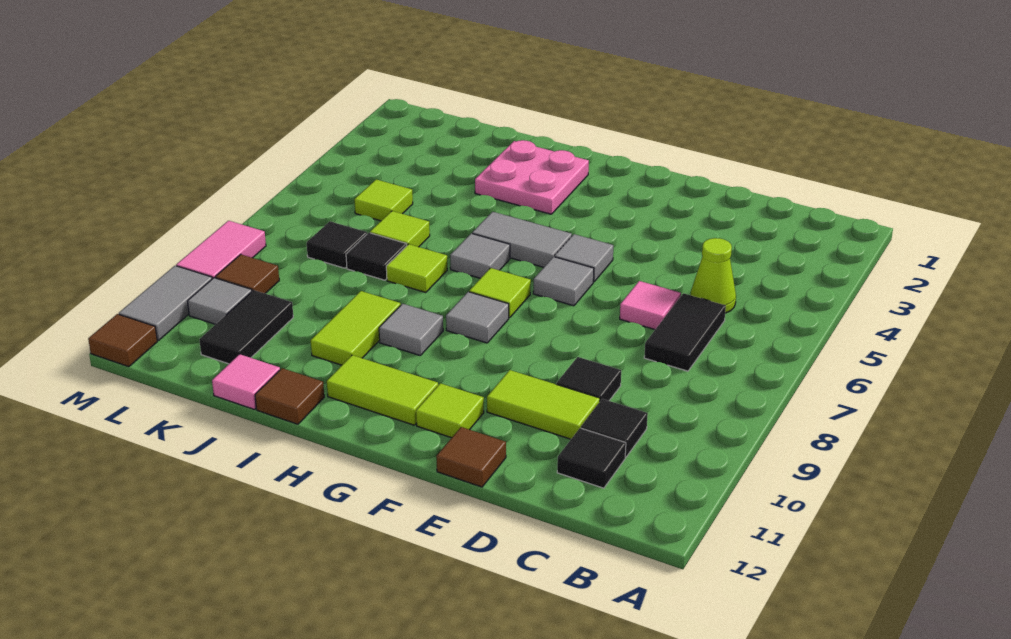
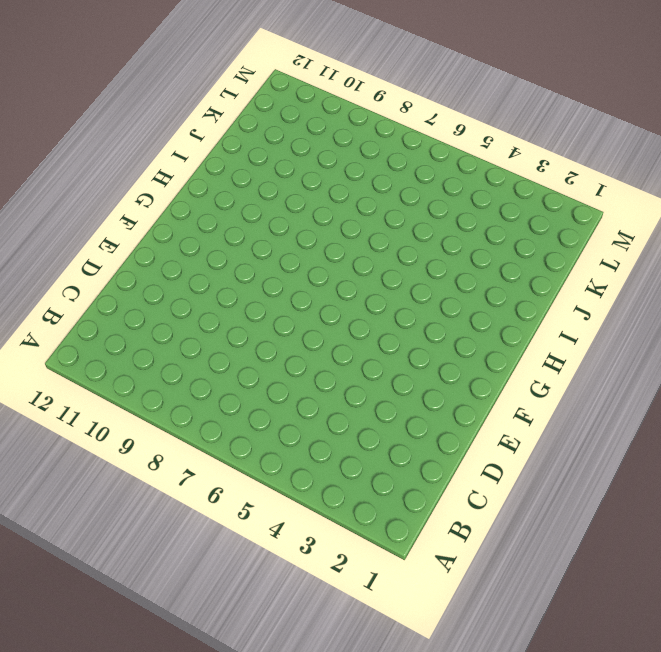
none -> lime 1x1 cone [690,238,736,313]
none -> black 1x2 tile [644,293,726,371]
none -> black 1x1 tile [581,399,648,457]
none -> black 1x1 tile [557,428,626,488]

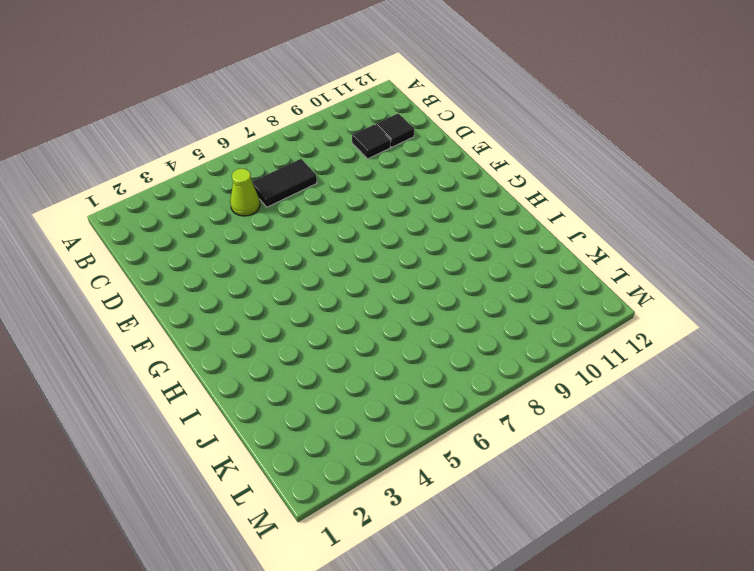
none -> pink 1x1 tile [620,281,681,329]
none -> black 1x1 tile [556,357,621,401]
none -> lime 1x2 tile [487,370,600,439]
none -> brown 1x1 tile [436,427,506,487]

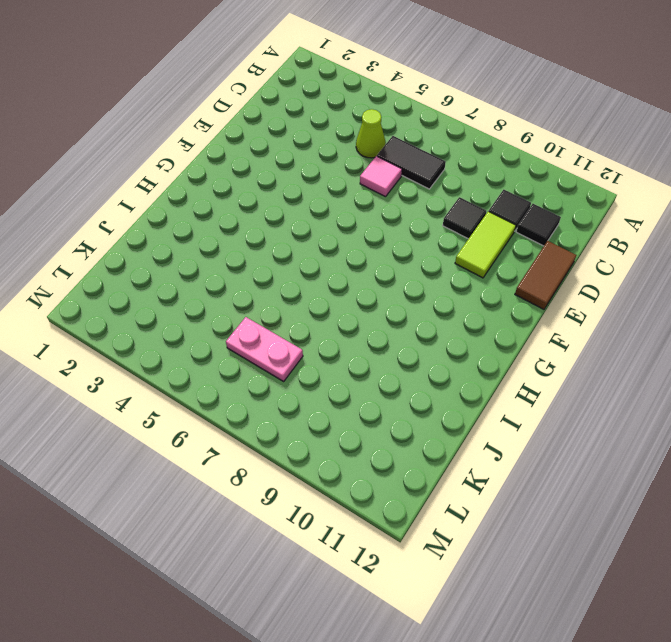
brown 1x2 tile [515,241,576,309] -> brown 1x1 tile [436,427,506,487]
pink 1x2 plate [226,317,303,381] -> black 1x1 tile [307,221,367,268]
none -> grey 1x1 tile [555,234,613,282]
none -> grey 1x1 tile [533,257,594,306]
none -> lime 1x1 tile [416,383,484,438]
none -> grey 1x2 tile [472,212,572,267]

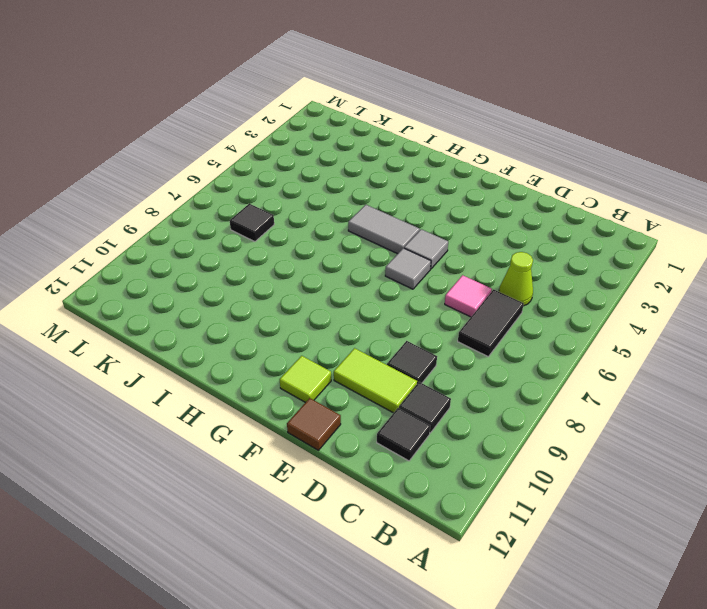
none -> lime 1x1 tile [469,268,531,318]
none -> grey 1x1 tile [446,292,509,343]
none -> lime 1x2 tile [327,355,438,425]
none -> pink 2x2 plate [475,140,589,214]

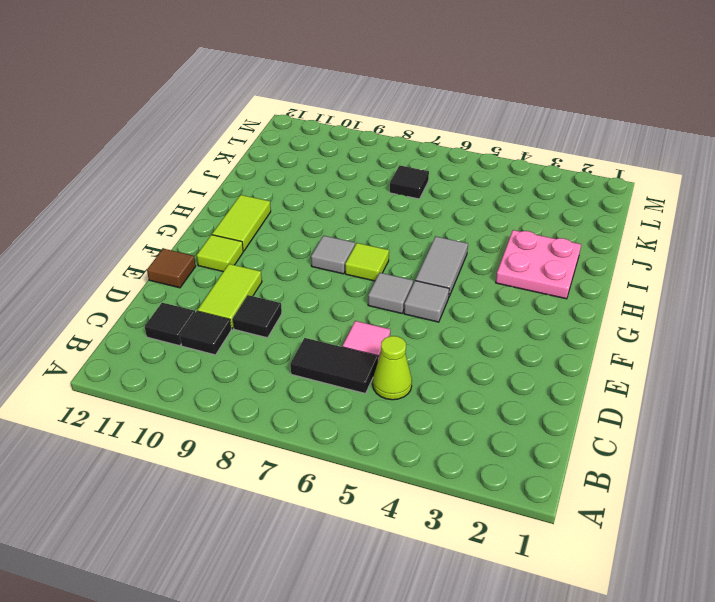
none -> grey 1x1 tile [450,233,510,278]
none -> grey 1x1 tile [379,304,443,355]
none -> lime 1x1 tile [386,244,447,292]
none -> lime 1x2 tile [311,291,401,365]

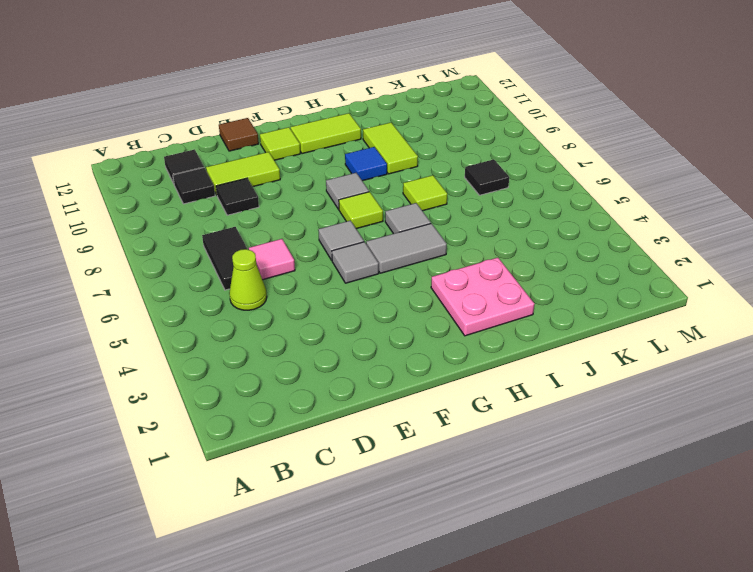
blue 1x1 tile [345,147,387,181] -> grey 1x1 tile [379,304,443,355]
none -> brown 1x1 tile [255,368,324,424]
none -> lime 1x1 tile [370,211,430,247]
none -> black 1x1 tile [346,233,407,280]
none -> pink 1x1 tile [212,354,280,409]

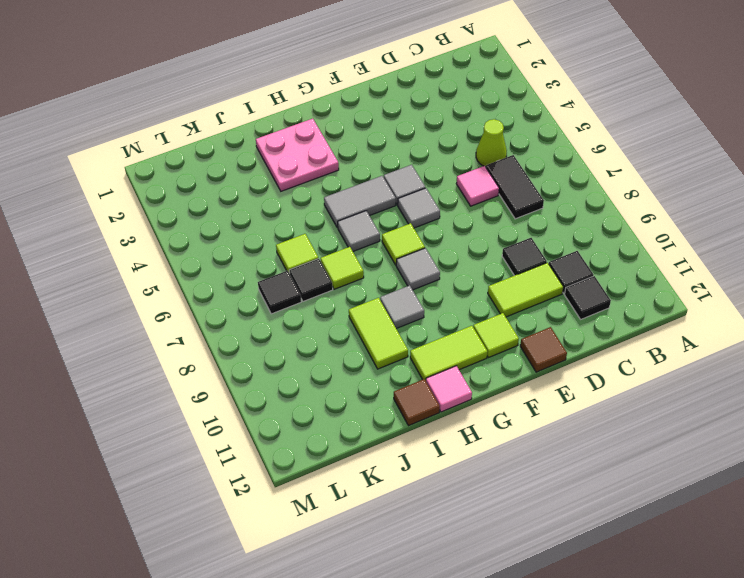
pink 1x1 tile [426,366,472,412] -> pink 1x1 tile moved to [212,354,280,409]
none -> lime 1x1 tile [354,179,413,221]
none -> black 1x2 tile [199,290,293,364]
none -> brown 1x1 tile [215,254,279,293]
none -> grey 1x1 tile [188,278,252,324]

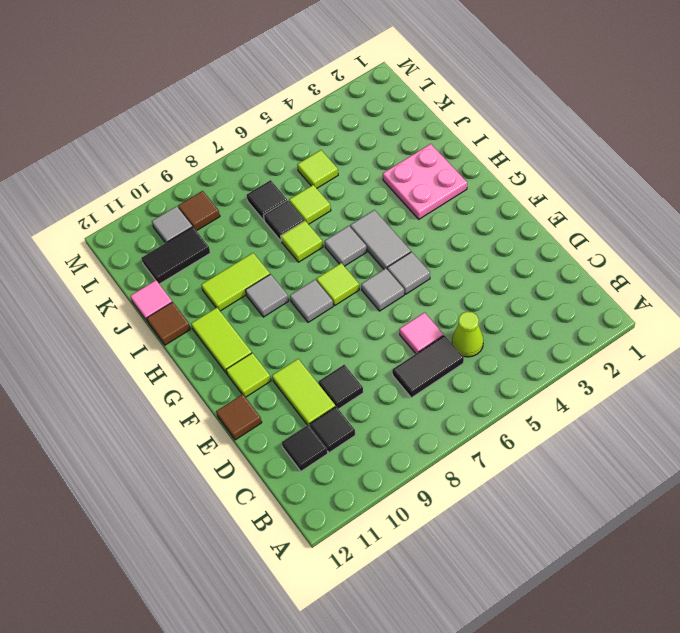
none -> pink 1x2 tile [176,221,266,279]
none -> grey 1x2 tile [119,266,212,340]
none -> brown 1x1 tile [88,314,157,367]

